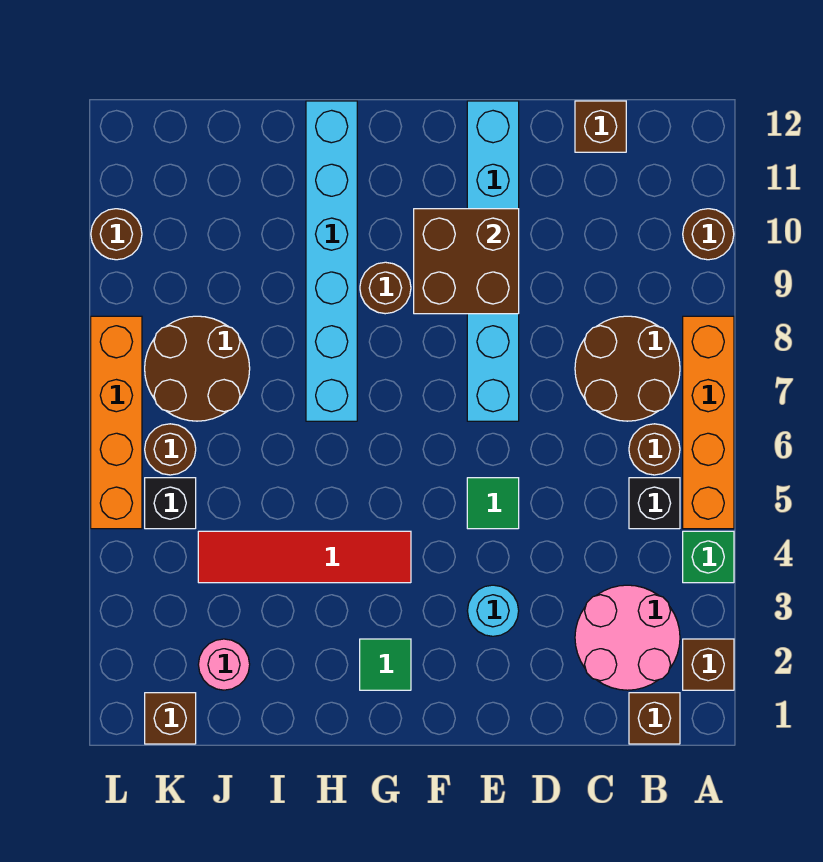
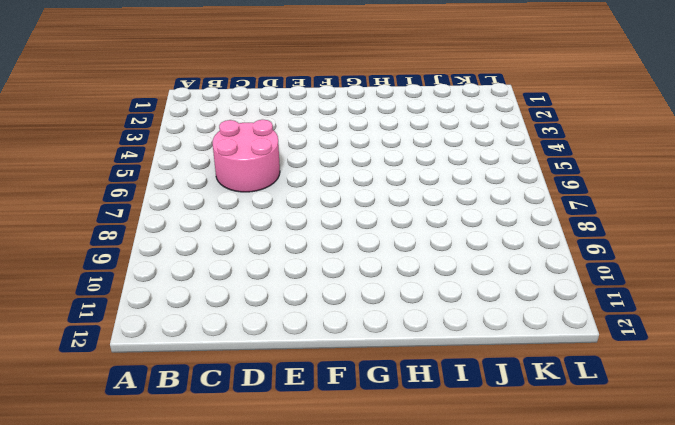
pink 2x2 round brick [213,120,280,192] -> pink 2x2 round brick moved to [575,585,680,690]
none -> brown 1x1 brick [683,639,734,690]
none -> green 1x1 brick [683,531,734,583]
none -> orange 1x4 brick [683,316,734,529]

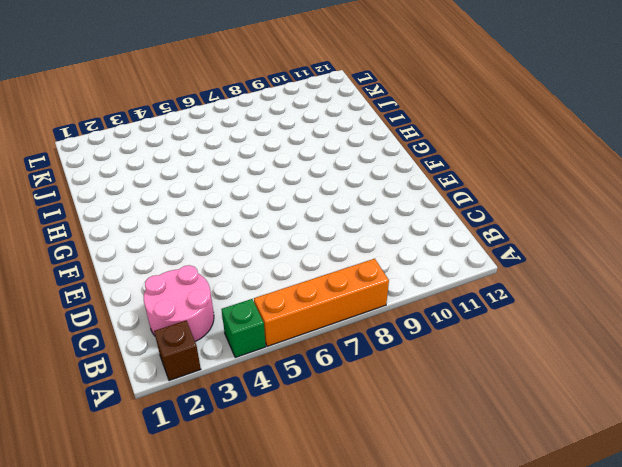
none -> brown 1x1 round brick [683,209,734,260]
none -> brown 1x1 brick [629,693,680,744]
none -> black 1x1 brick [629,478,680,529]

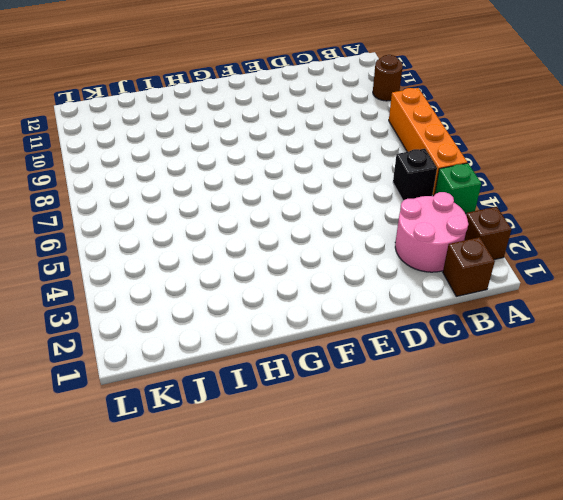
none -> brown 1x1 round brick [629,424,680,475]
none -> brown 2x2 round brick [575,316,680,421]
none -> brown 1x1 brick [575,101,626,152]

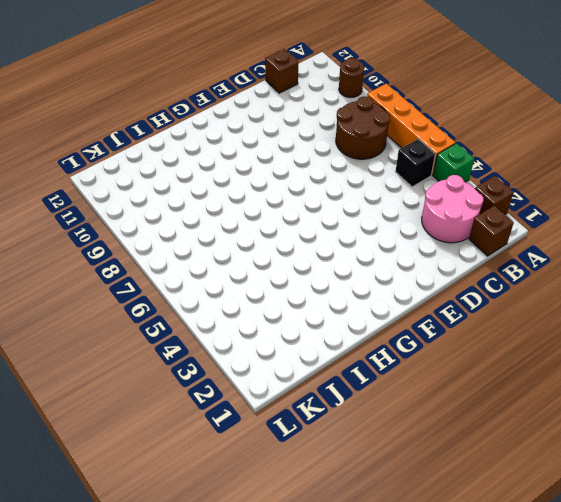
none -> brown 1x1 round brick [629,424,680,475]
none -> cyan 1x1 round brick [467,585,519,636]
none -> green 1x1 tile [467,478,519,529]

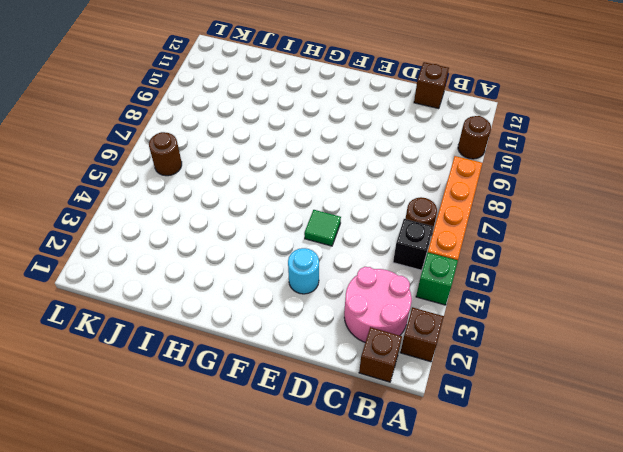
none -> brown 2x2 round brick [575,316,680,421]
none -> cyan 1x6 brick [467,101,519,421]
none -> green 1x1 tile [360,639,411,690]

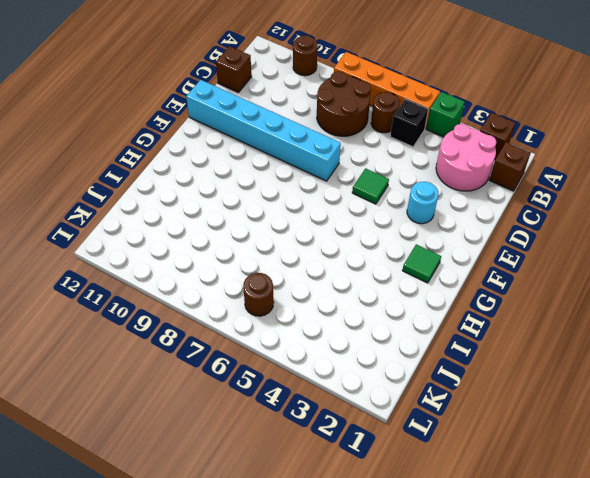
none -> red 1x4 tile [198,531,411,583]
none -> brown 1x1 round brick [360,262,411,314]
none -> cyan 1x6 brick [306,101,357,421]

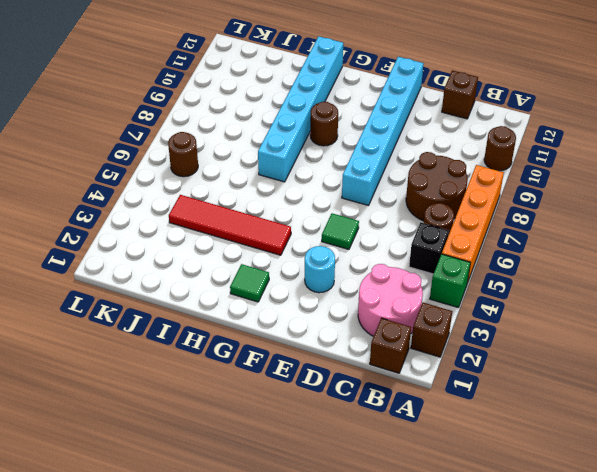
none -> pink 1x1 round brick [198,639,250,690]
none -> brown 2x2 round brick [145,316,250,421]
none -> brown 1x1 brick [145,693,196,744]

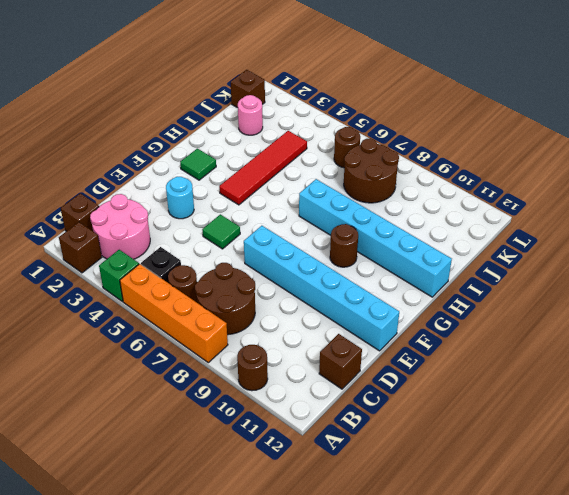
none -> black 1x1 brick [145,478,196,529]
none -> orange 1x4 brick [91,316,142,529]
none -> brown 1x1 round brick [91,209,142,260]

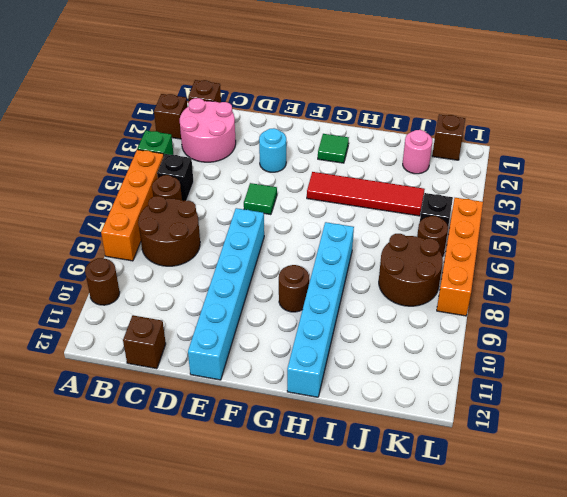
none -> brown 1x1 round brick [91,209,142,260]
none -> brown 2x2 brick [414,209,519,314]

